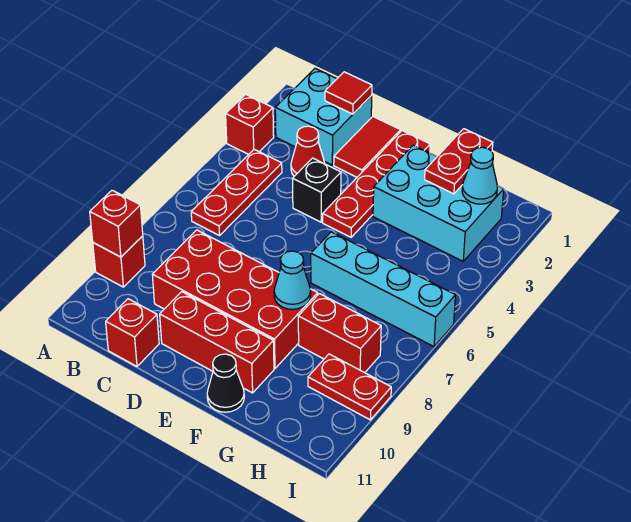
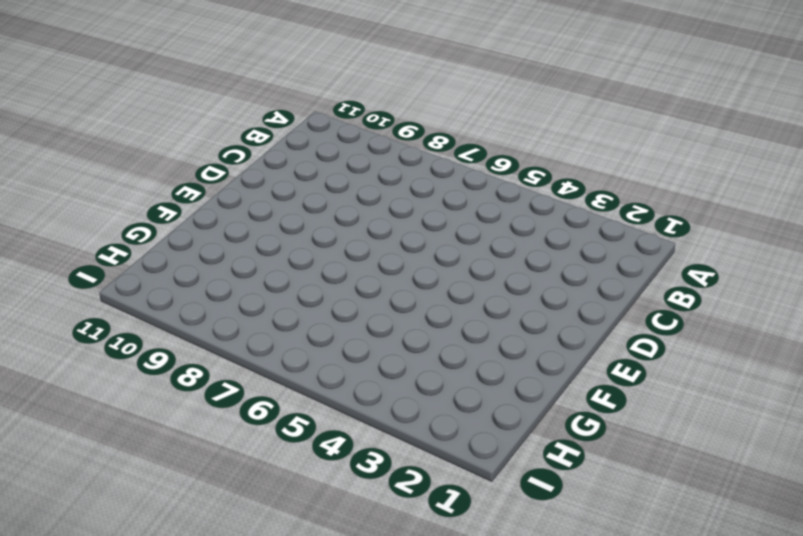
none -> red 1x1 brick [226,94,274,154]
none -> red 1x1 brick [93,236,145,287]
none -> cyan 2x2 brick [275,68,372,165]

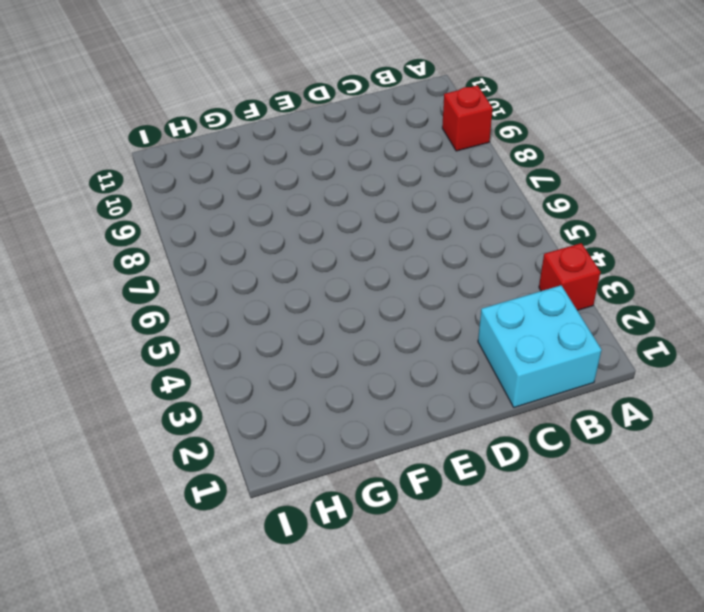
none -> red 1x3 plate [191,149,282,236]
none -> red 1x1 cone [291,126,325,176]
none -> red 2x4 brick [152,230,318,368]

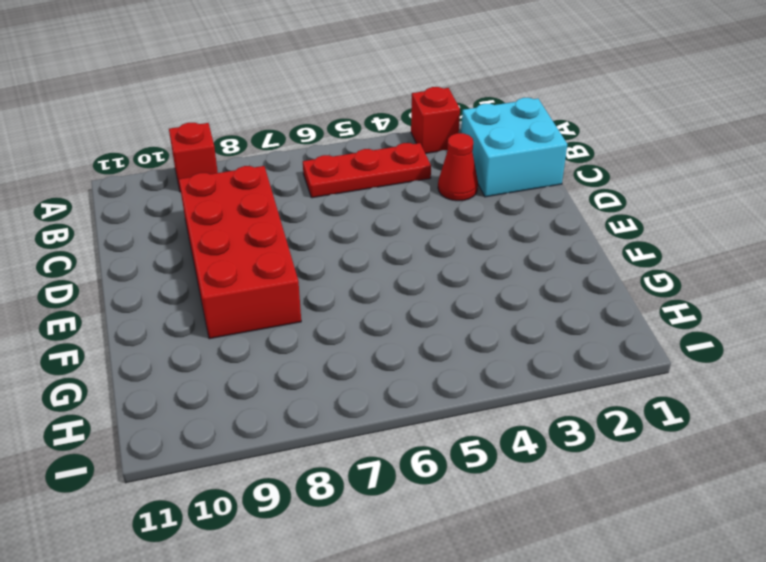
none -> red 1x1 brick [106,299,159,366]
none -> red 1x2 tile [334,117,401,177]
none -> black 1x1 brick [293,158,341,222]

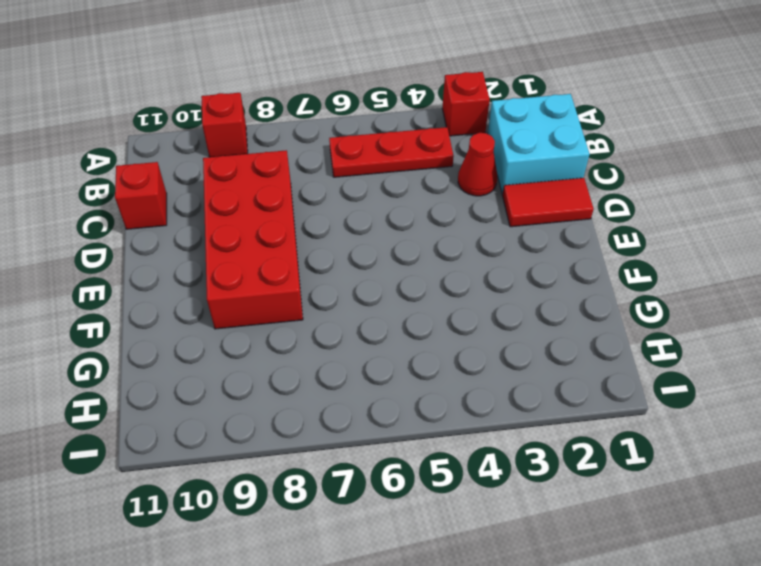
none -> black 1x1 brick [293,158,341,222]
none -> red 1x3 brick [160,292,274,393]
none -> red 1x4 plate [323,131,430,237]

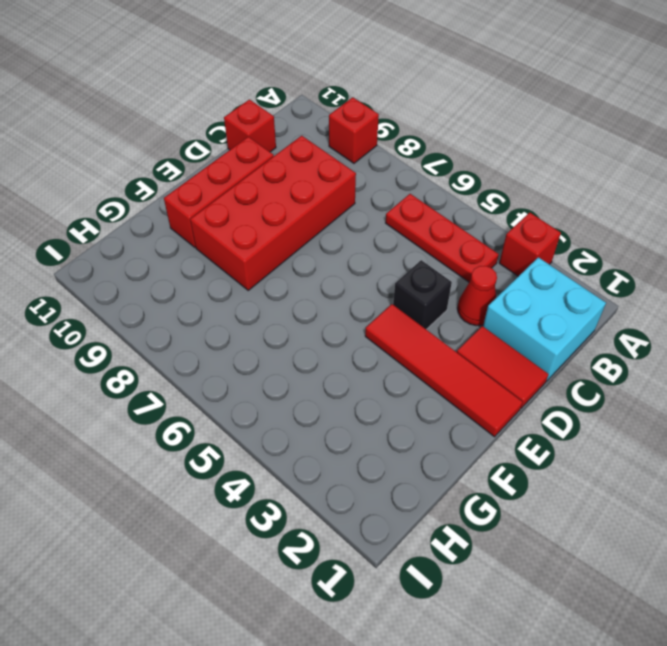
red 1x4 tile [365,304,522,437] -> red 1x4 plate [323,131,430,237]
none -> cyan 2x3 brick [373,145,504,261]
none -> cyan 1x4 brick [311,232,455,347]
none -> black 1x1 cone [207,354,244,412]

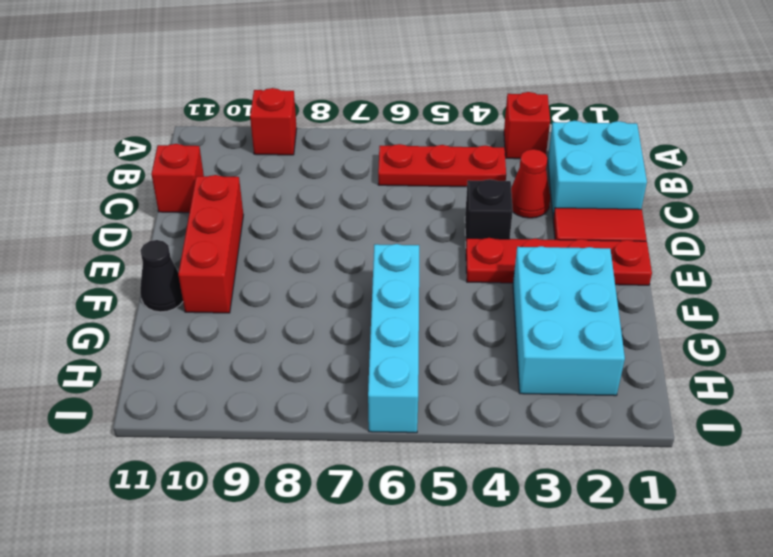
none -> red 2x4 brick [152,230,318,368]
none -> red 1x2 brick [298,294,381,373]
none -> red 1x2 plate [308,354,391,420]

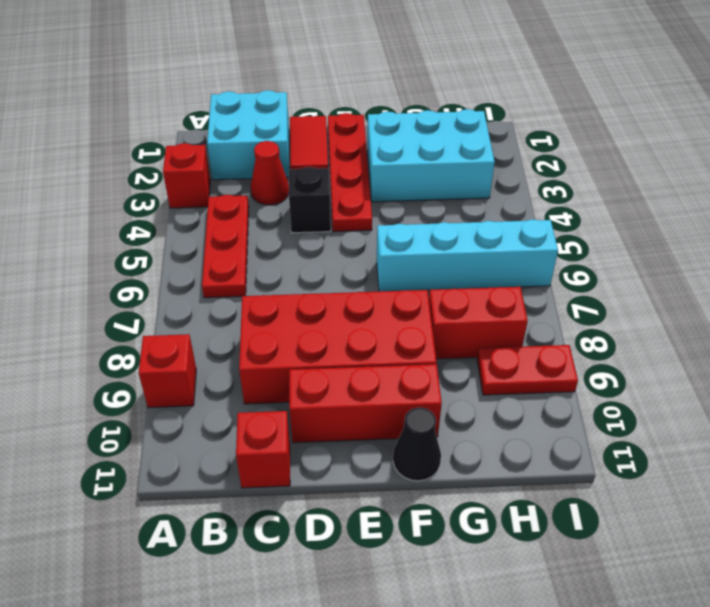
none -> red 1x1 brick [90,190,143,257]
none -> red 1x1 tile [325,72,372,114]
none -> cyan 1x1 cone [274,251,311,309]

